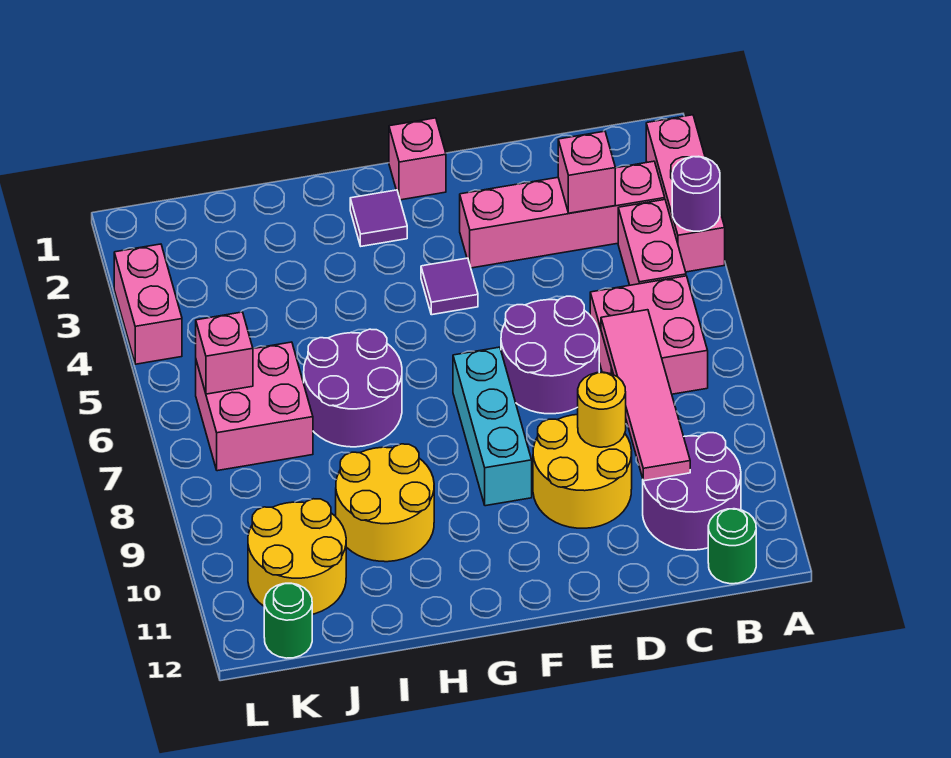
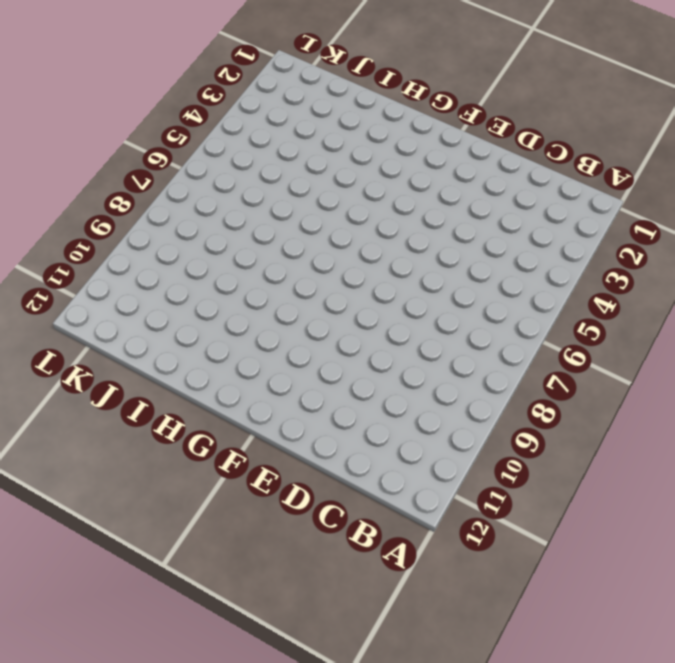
none -> pink 1x3 brick [646,115,725,272]
none -> pink 1x4 brick [460,161,665,268]
none -> pink 1x2 brick [618,200,686,285]

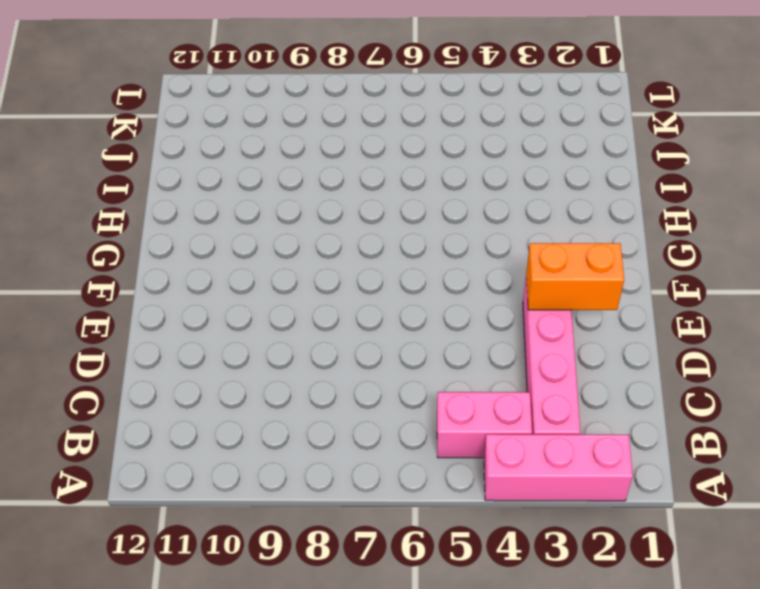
orange 1x2 brick [526,243,624,310] -> none
none -> pink 2x2 brick [590,276,708,394]
none -> purple 2x2 round brick [643,433,741,550]
none -> green 1x1 round brick [708,509,756,584]

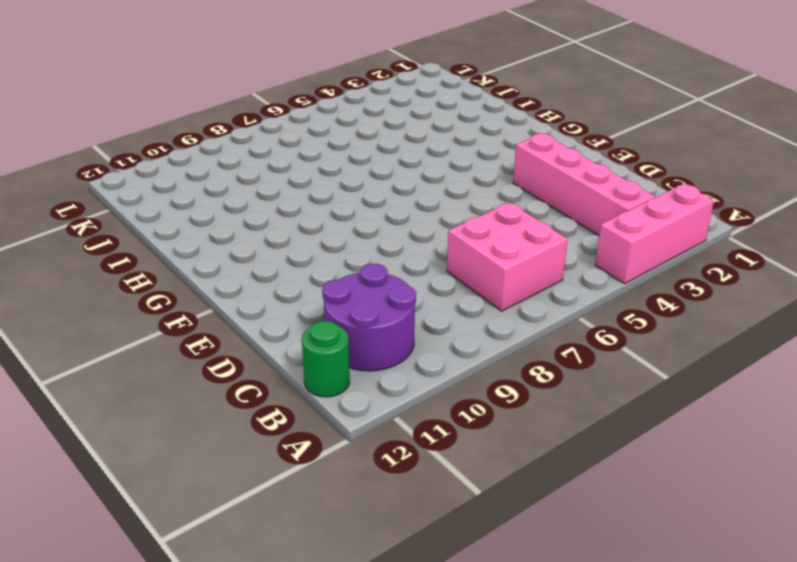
none -> pink 1x2 brick [618,200,686,285]
none -> purple 2x2 round brick [501,296,599,414]
none -> yellow 2x2 round brick [533,415,632,528]

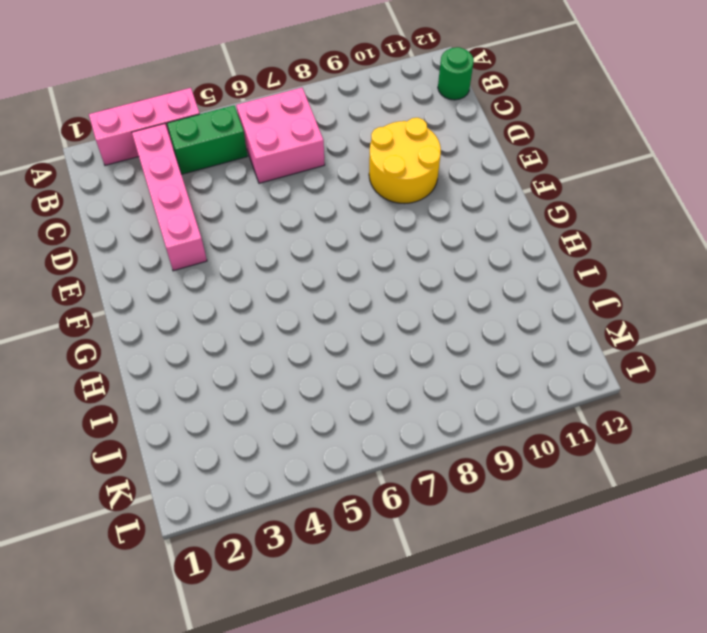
green 1x2 brick [167,105,247,174] -> pink 1x2 brick [618,200,686,285]
none -> purple 2x2 round brick [643,433,741,550]
none -> purple 2x2 round brick [501,296,599,414]
none -> pink 1x1 brick [389,118,446,200]

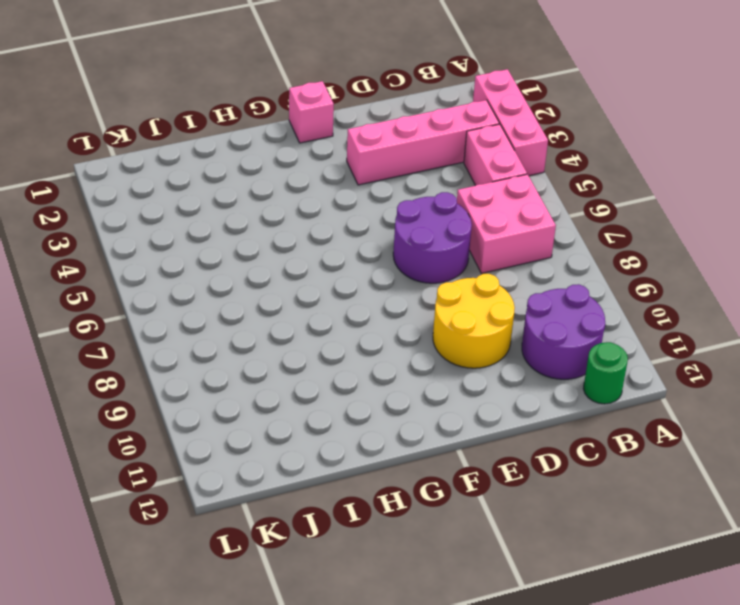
none -> purple 1x1 tile [421,258,478,315]
none -> cyan 1x3 brick [453,347,532,506]
none -> purple 1x1 tile [350,190,407,246]

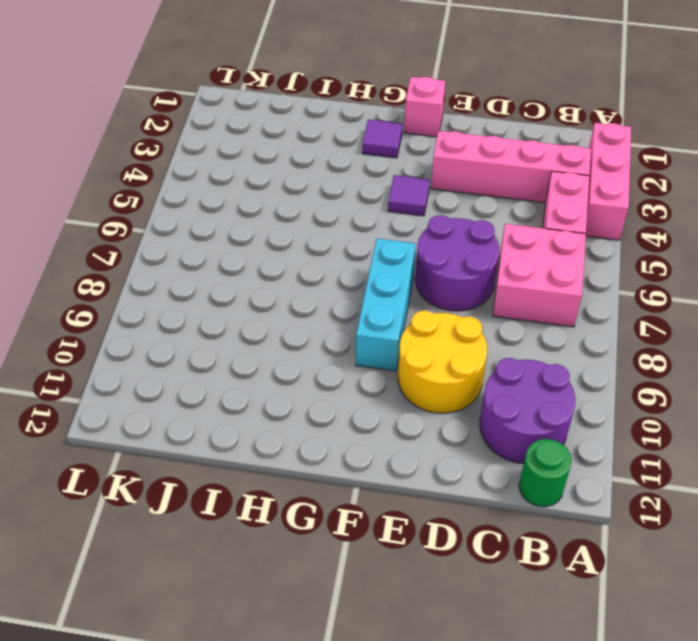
none -> purple 2x2 round brick [304,329,402,447]
none -> yellow 2x2 round brick [336,444,434,562]
none -> pink 2x2 brick [196,342,313,471]

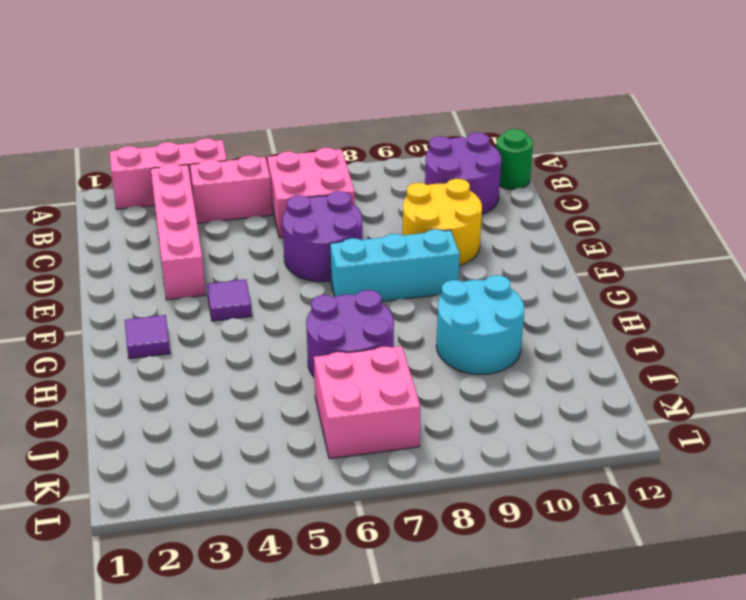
cyan 2x2 round brick [436,275,524,374] -> yellow 2x2 round brick [336,444,434,562]
none -> pink 1x1 brick [389,118,446,200]
none -> yellow 2x2 round brick [248,499,346,614]
none -> green 1x1 round brick [264,583,312,658]

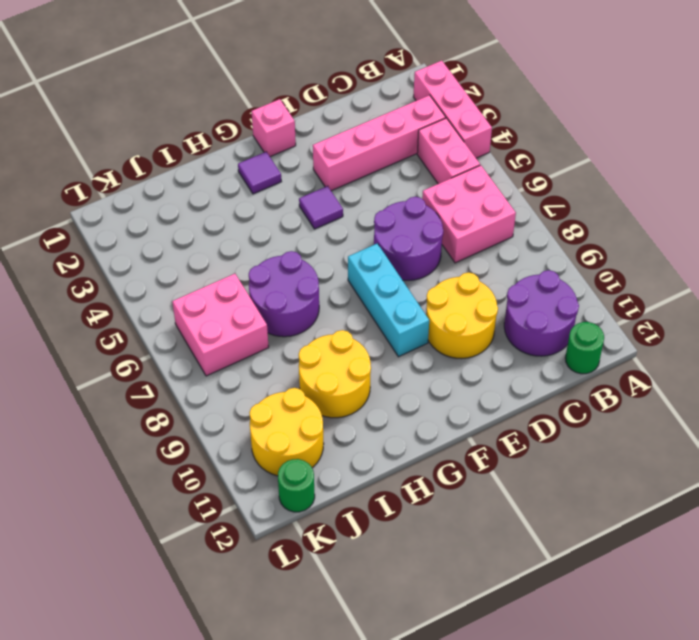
none -> pink 1x2 brick [114,244,182,364]
none -> purple 1x1 round brick [672,156,720,231]
none -> pink 1x1 brick [558,131,615,213]

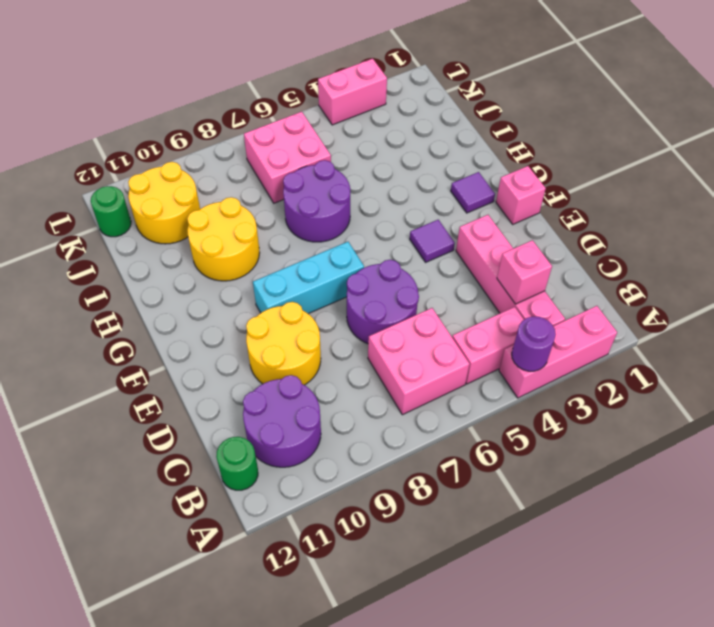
none -> pink 1x4 tile [601,310,690,481]
none -> yellow 1x1 round brick [578,372,626,447]
none -> pink 1x1 brick [196,312,253,394]

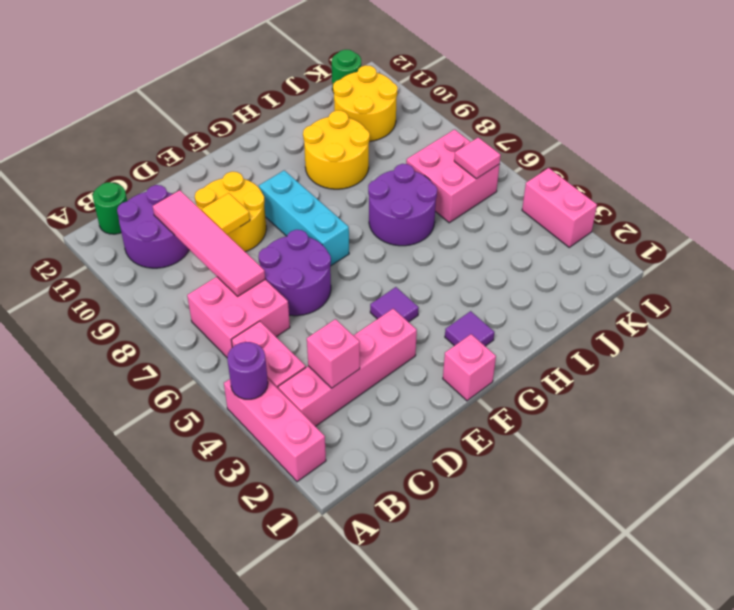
yellow 1x1 tile [202,193,250,234] -> yellow 1x1 round brick [578,372,626,447]
pink 1x1 tile [454,137,501,179] -> pink 1x1 brick [196,312,253,394]

